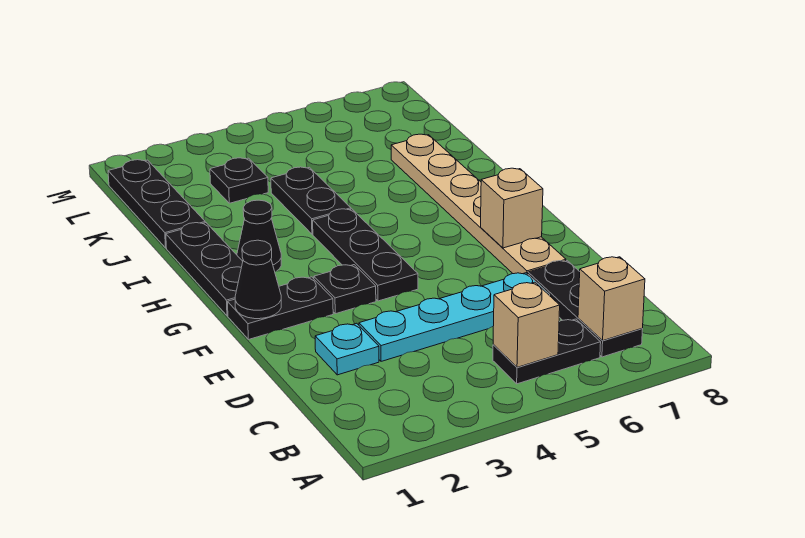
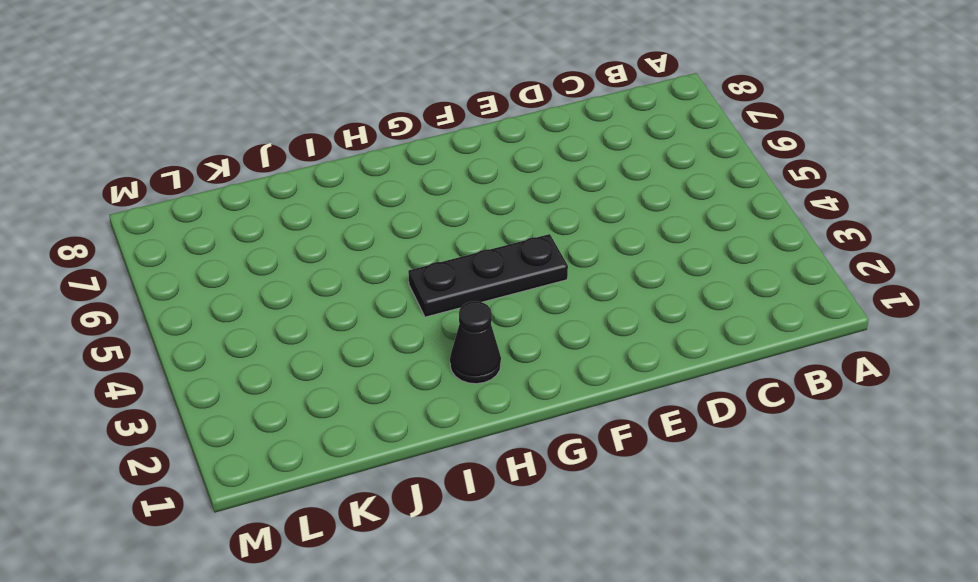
none -> black 1x2 plate [493,319,601,384]
none -> black 1x3 plate [528,261,643,357]
none -> cyan 1x1 plate [315,323,379,375]

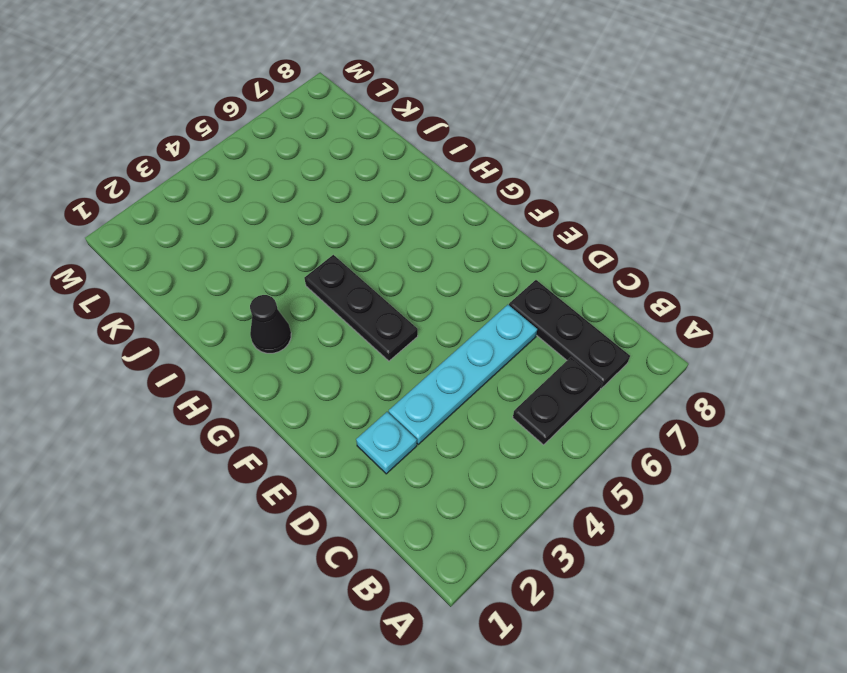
none -> tan 1x6 plate [391,134,566,274]
none -> black 1x2 plate [228,277,333,340]
none -> black 1x1 plate [314,265,376,314]

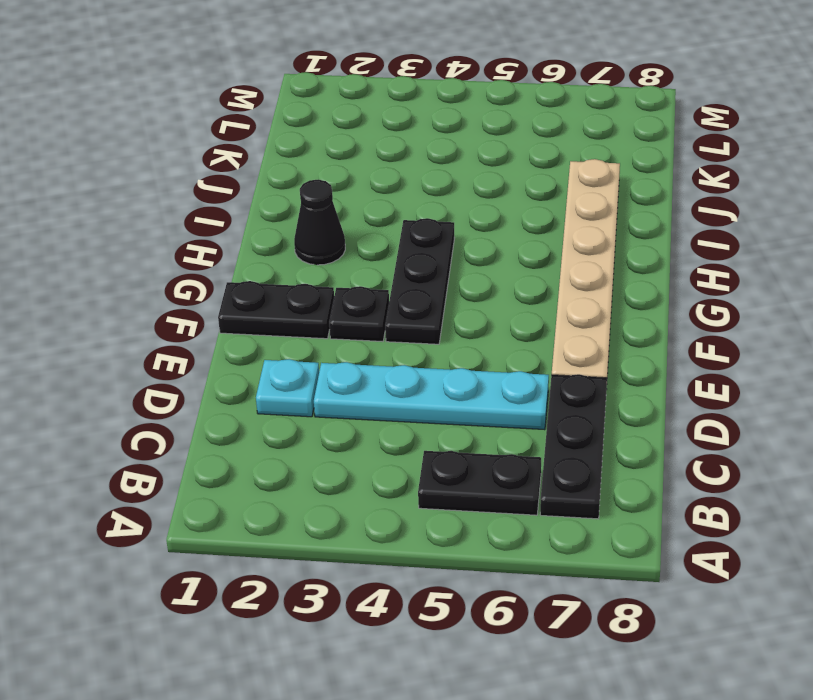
none -> black 1x3 plate [166,223,243,316]
none -> black 1x2 plate [271,167,351,234]
none -> black 1x3 plate [108,160,205,248]

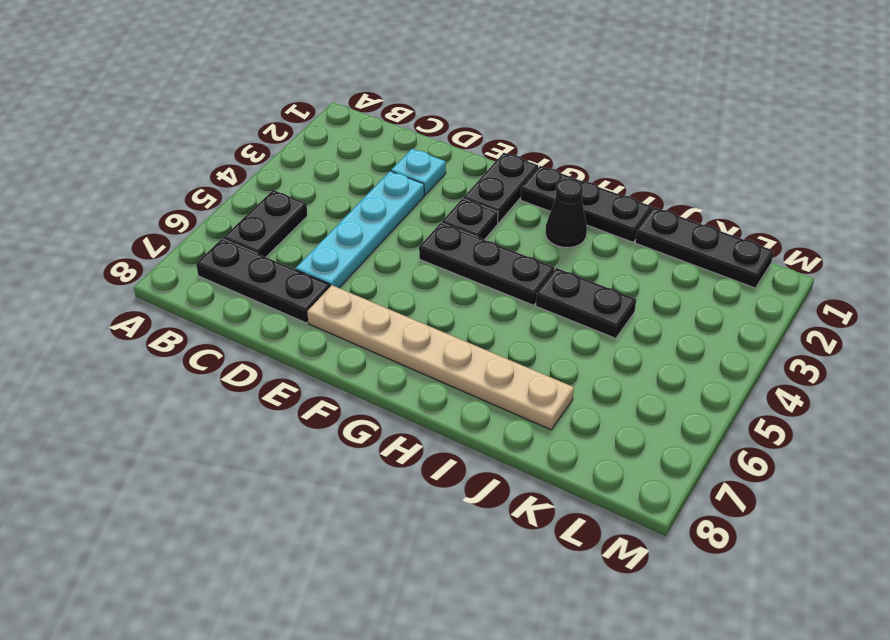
none -> black 1x1 plate [210,158,268,203]
none -> tan 1x1 brick [493,282,560,367]
none -> tan 1x1 brick [578,257,645,341]

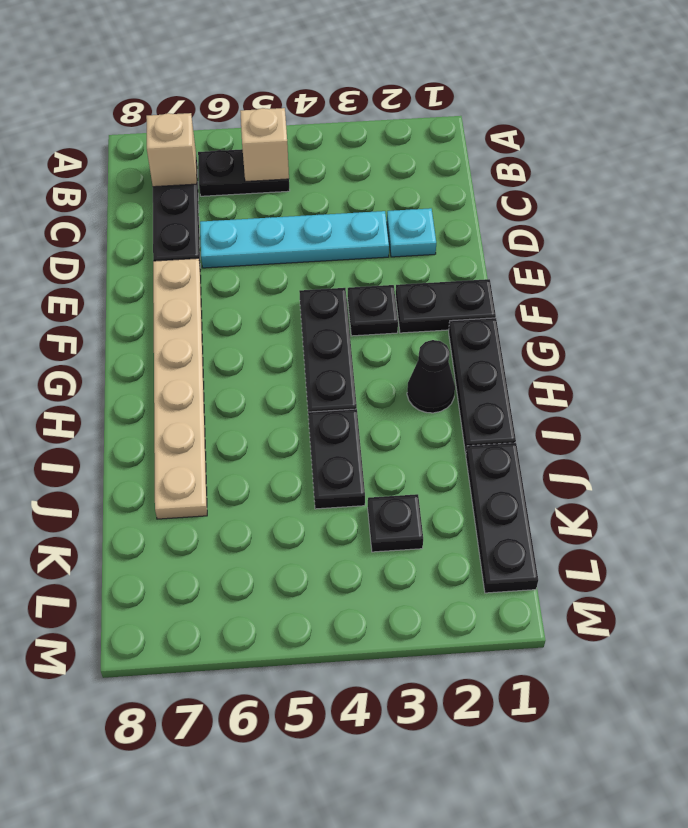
none -> black 1x1 cone [235,240,281,319]
none -> tan 1x1 brick [481,168,543,248]

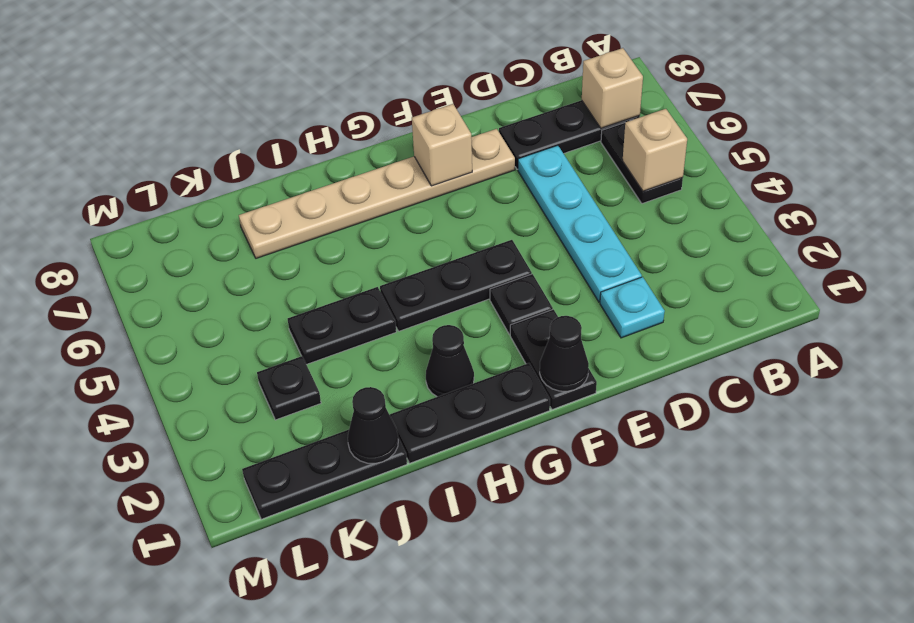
black 1x1 cone [348,387,398,463] -> none

